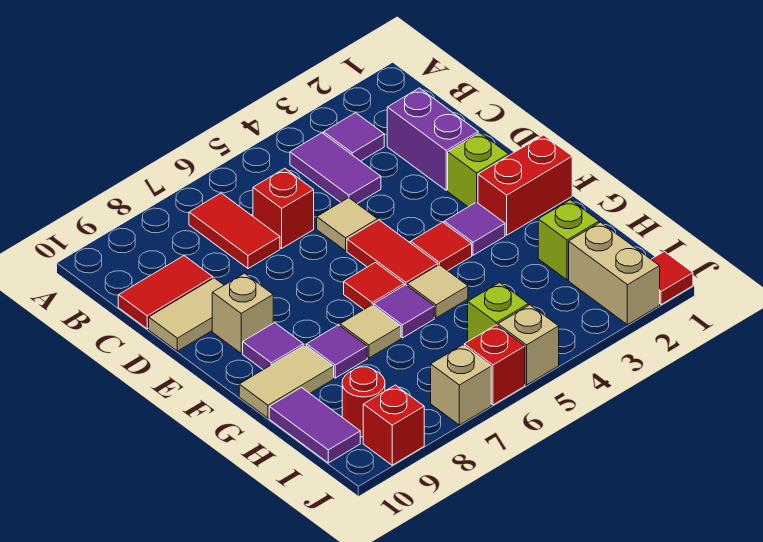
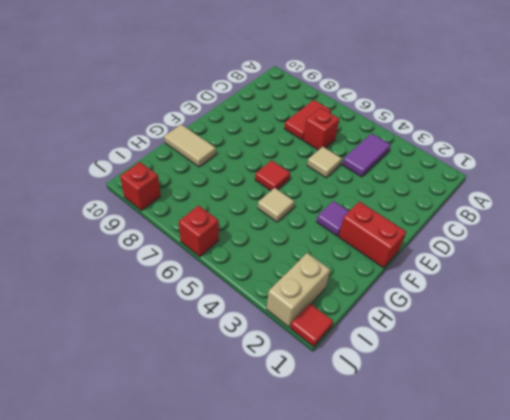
none -> purple 1x1 tile [324,113,384,161]
none -> purple 1x2 brick [387,88,478,190]
none -> red 1x2 tile [118,256,213,329]
none -> tan 1x2 tile [149,278,224,351]

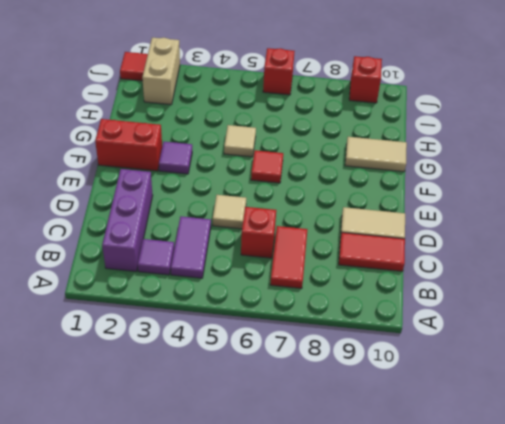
purple 1x3 brick [102,169,153,271] -> purple 1x2 brick [387,88,478,190]
none -> lime 1x1 brick [448,133,509,207]
none -> red 1x2 tile [347,220,438,285]
none -> tan 1x1 brick [212,273,273,353]
none -> red 1x1 tile [411,222,472,271]

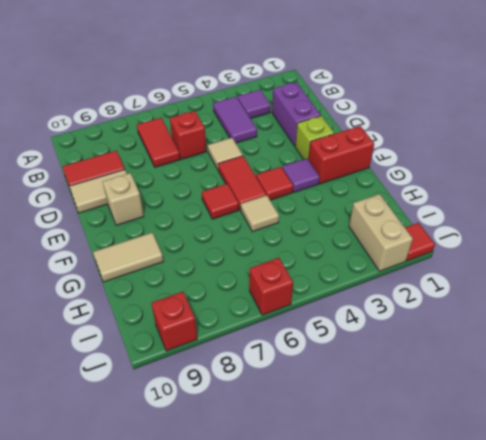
none -> purple 1x1 tile [243,323,303,370]
none -> purple 1x1 tile [374,285,434,338]
none -> tan 1x1 tile [340,305,401,358]
none -> purple 1x1 tile [306,325,367,378]

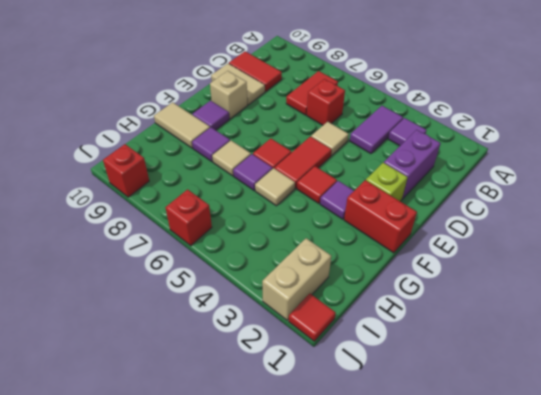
none -> lime 1x1 brick [538,200,599,280]
none -> purple 1x2 tile [269,387,360,463]
none -> lime 1x1 brick [468,282,528,341]
none -> red 1x1 round brick [342,367,385,437]

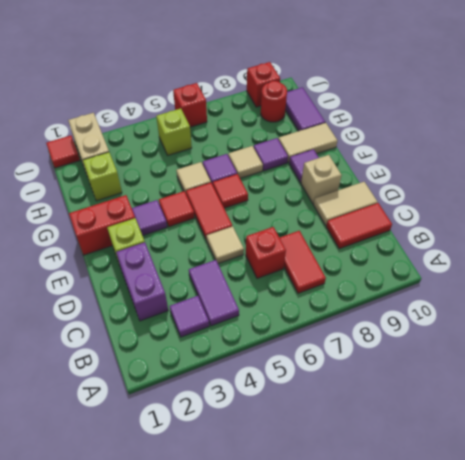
none -> tan 1x1 brick [498,305,559,385]
none -> tan 1x1 brick [431,345,491,425]

